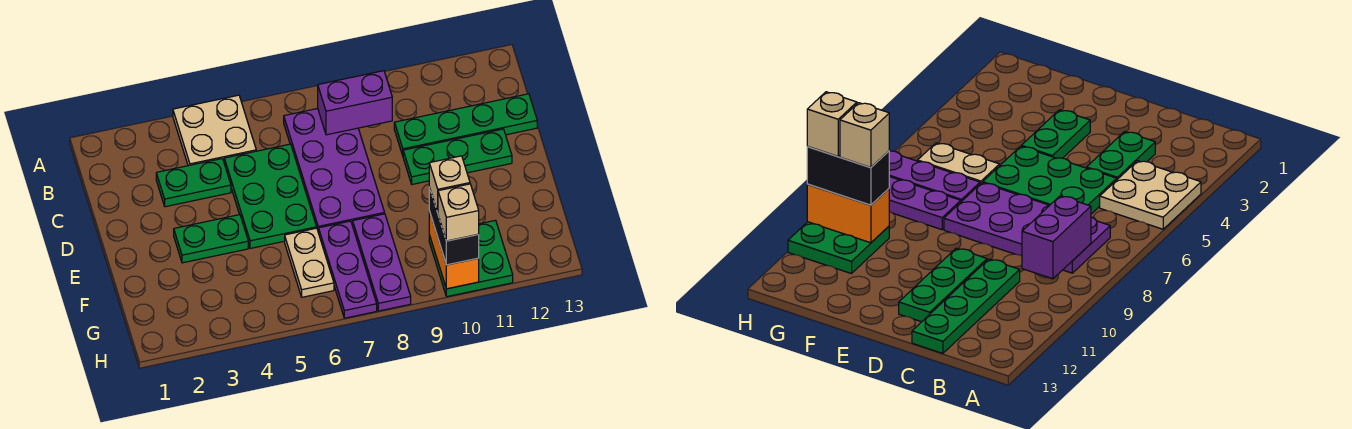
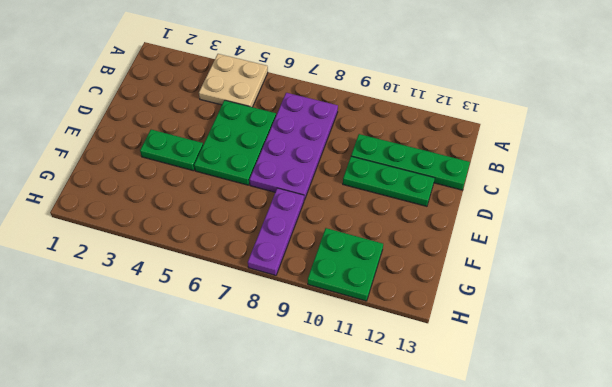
none -> green 1x2 plate [156,159,231,207]
none -> tan 1x2 plate [285,228,334,297]
none -> purple 1x3 plate [319,221,377,318]

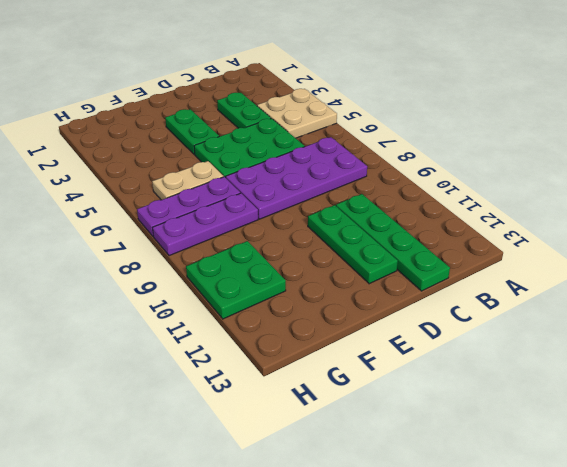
none -> purple 1x2 brick [318,71,392,135]
none -> orange 1x2 brick [429,211,479,289]
none -> black 1x2 brick [429,187,479,265]

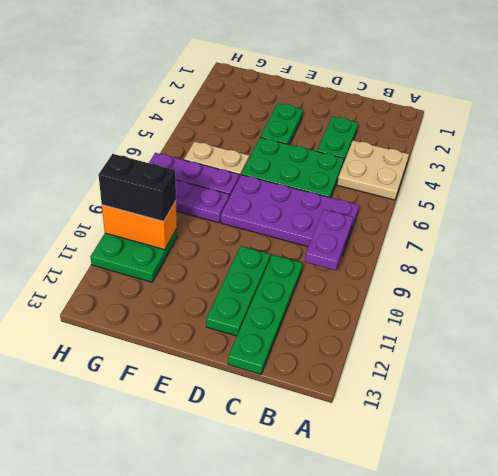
purple 1x2 plate [305,209,353,270] -> purple 1x2 brick [318,71,392,135]
none -> tan 1x1 brick [429,156,470,212]
none -> tan 1x1 brick [438,184,479,241]

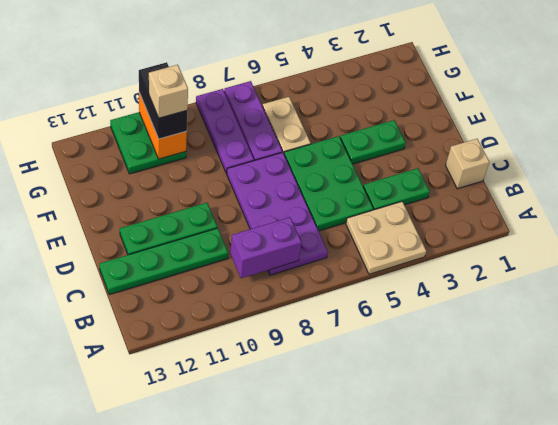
tan 1x1 brick [446,139,489,189] -> tan 1x1 brick moved to [438,184,479,241]

